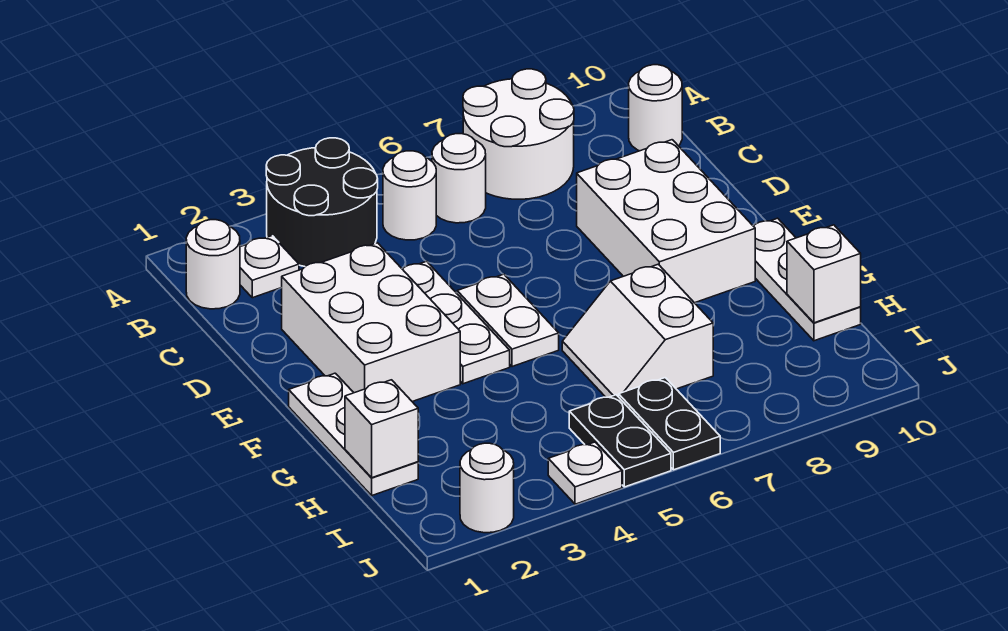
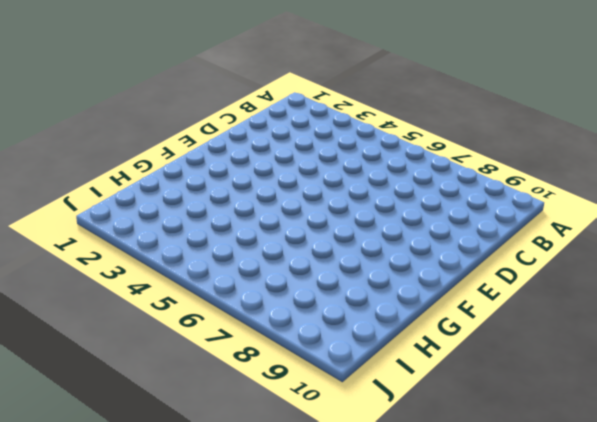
none -> black 2x2 round brick [266,138,378,266]
none -> white 2x2 round brick [463,69,574,199]
none -> white 1x1 round brick [186,220,240,309]

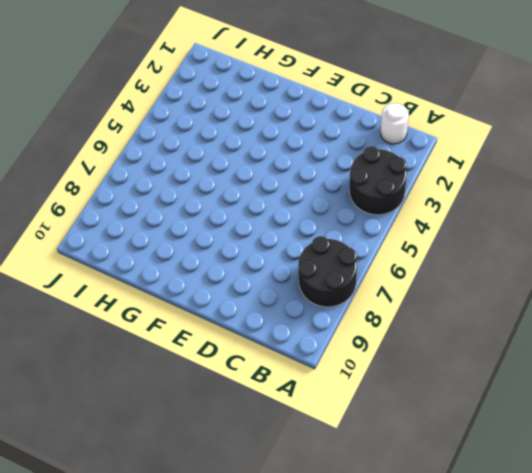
black 2x2 round brick [298,236,357,307] -> white 2x2 round brick [463,69,574,199]
none -> white 1x1 plate [240,236,299,298]
none -> white 1x1 round brick [383,151,436,240]
none -> white 1x1 round brick [432,134,486,223]

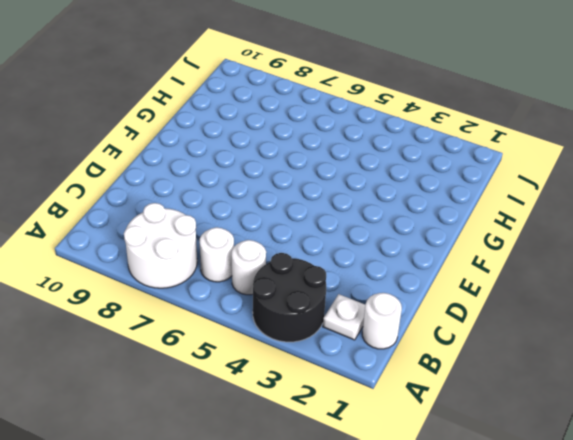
none -> white 1x1 round brick [629,65,682,151]
none -> white 2x3 brick [282,243,460,402]
none -> white 1x3 plate [403,261,510,384]

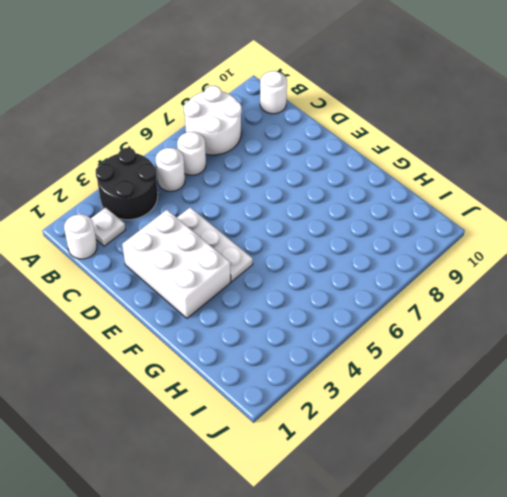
none -> white 2x3 brick [577,140,755,303]
none -> white 1x2 plate [457,274,559,367]
none -> white 1x3 plate [289,373,418,495]

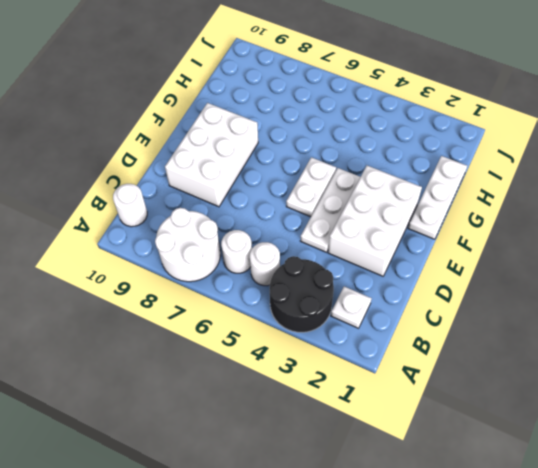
none -> white 1x1 round brick [186,220,240,309]
none -> white 1x3 plate [754,218,861,341]
none -> white 2x2 slope [562,264,713,397]

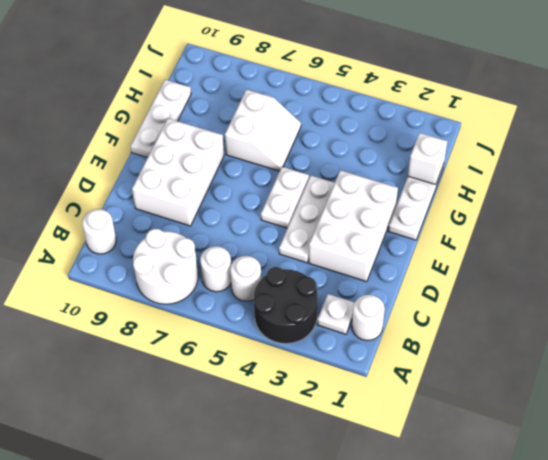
none -> black 1x2 plate [569,395,671,487]
none -> black 1x2 plate [619,378,720,470]
none -> white 1x1 round brick [460,443,514,533]

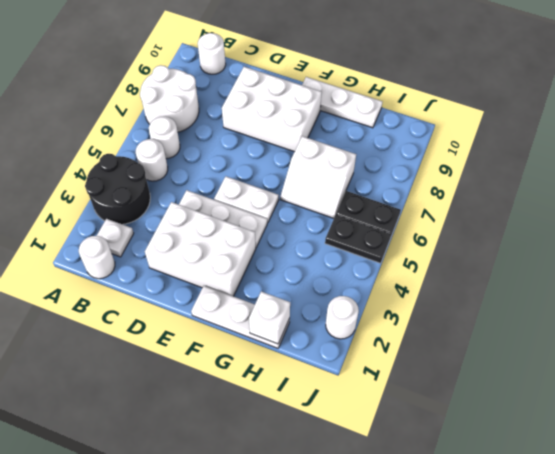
none -> white 1x1 plate [548,442,622,504]
none -> white 1x1 brick [787,225,861,323]

